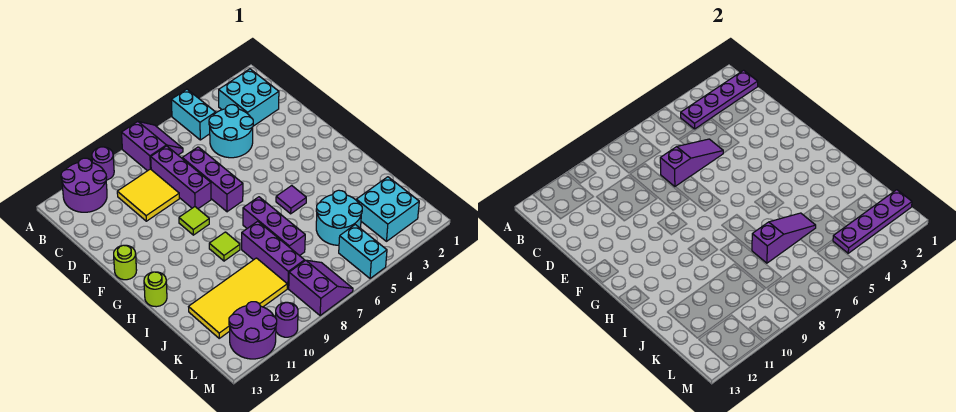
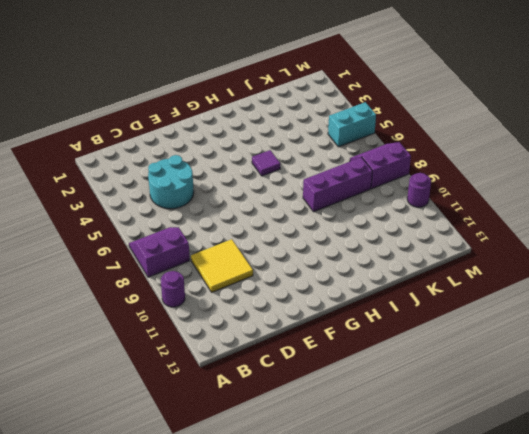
none -> cyan 1x2 brick [171,89,216,140]
none -> purple 2x2 round brick [61,158,107,212]
none -> cyan 2x2 brick [219,69,279,126]

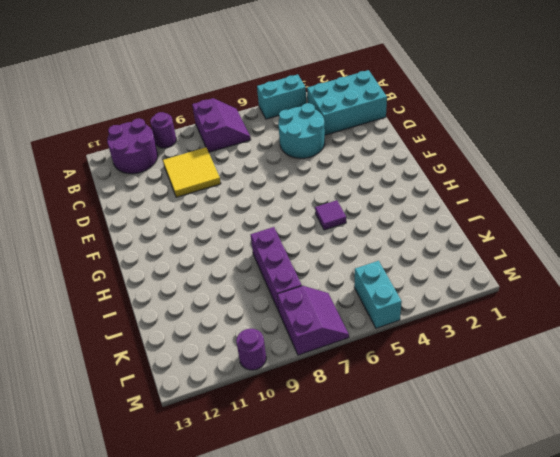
cyan 1x2 brick [257,75,306,119] -> cyan 1x2 brick turned to [171,89,216,140]
cyan 2x3 brick [307,70,387,135] -> cyan 2x2 brick [219,69,279,126]
none -> purple 1x3 brick [151,146,211,209]
none -> purple 1x3 brick [182,147,243,212]
none -> lime 1x1 tile [179,207,209,235]

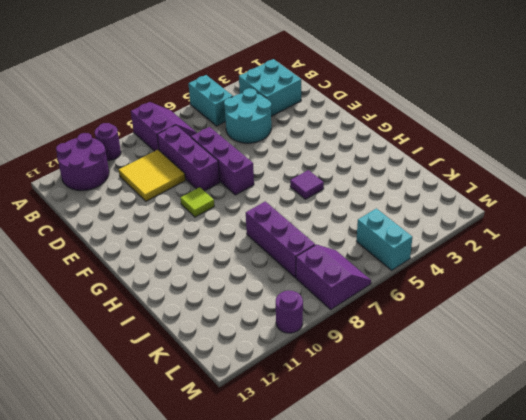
none -> lime 1x1 round brick [114,245,137,280]
none -> purple 1x3 brick [243,197,305,256]
none -> lime 1x1 tile [209,232,240,261]

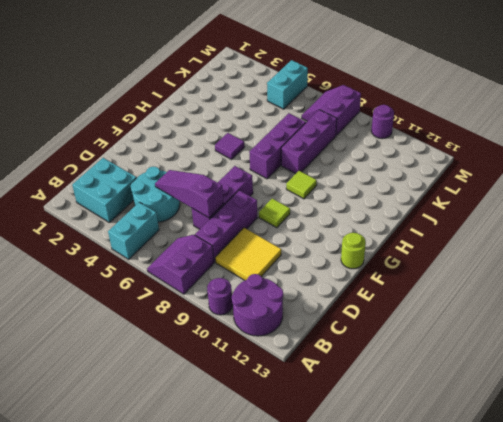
none -> lime 1x1 round brick [144,272,167,307]
none -> cyan 2x2 round brick [316,190,362,245]
none -> yellow 2x4 tile [189,258,287,338]

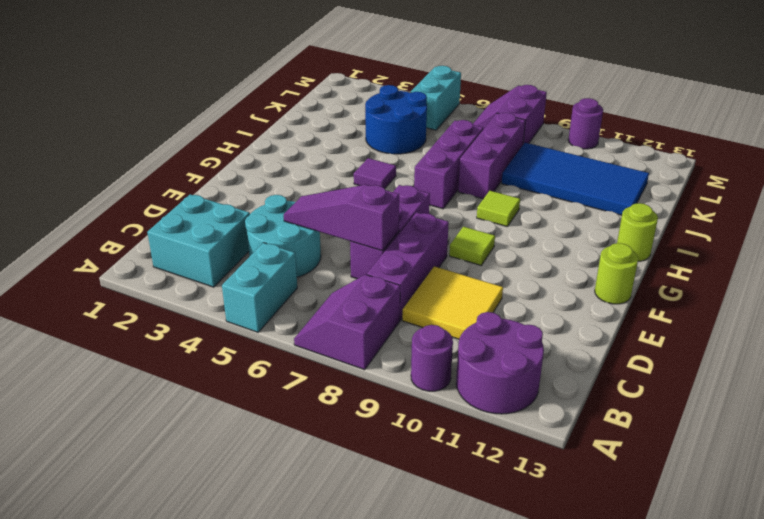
blue 2x2 round brick [365,85,427,154] -> cyan 2x2 round brick [316,190,362,245]
blue 2x4 tile [502,143,649,215] -> yellow 2x4 tile [189,258,287,338]
none -> cyan 2x2 brick [356,177,419,241]
none -> purple 2x2 round brick [229,302,277,359]
none -> purple 1x4 plate [681,70,758,129]

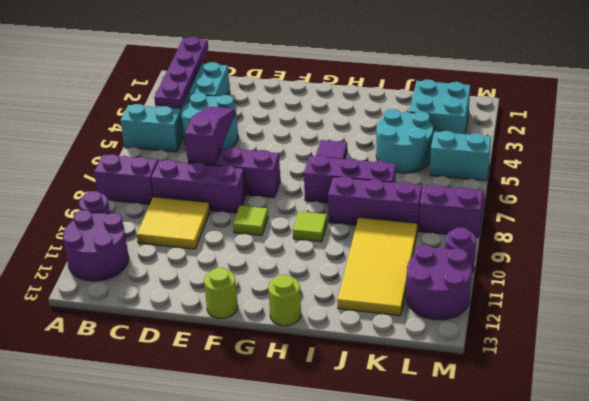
none -> purple 1x3 slope [752,213,816,263]
none -> purple 1x4 plate [833,190,912,253]

